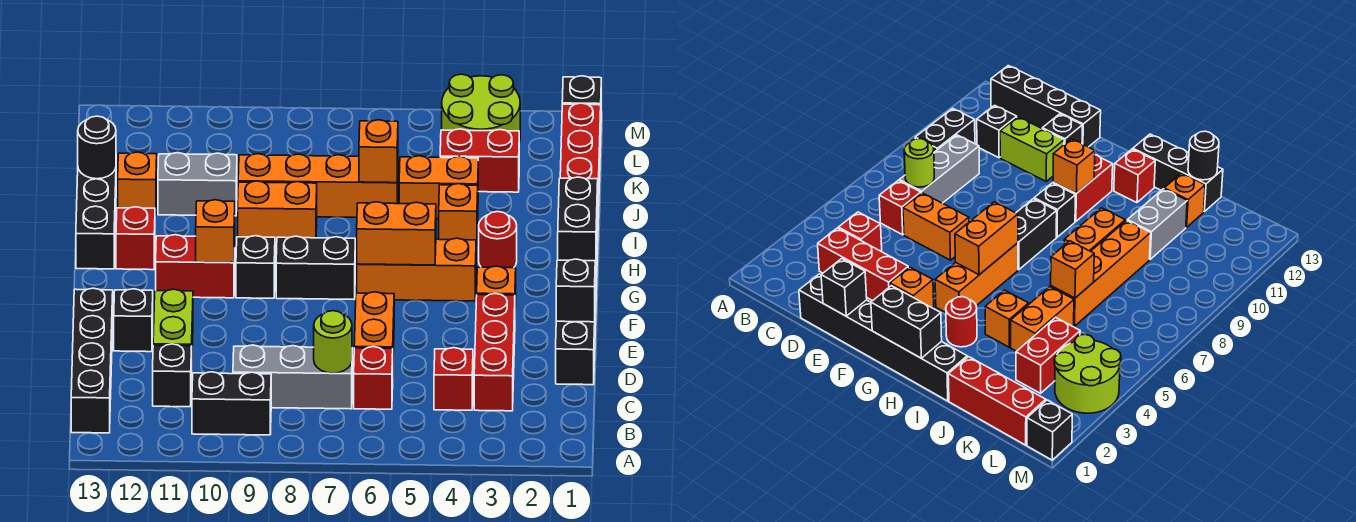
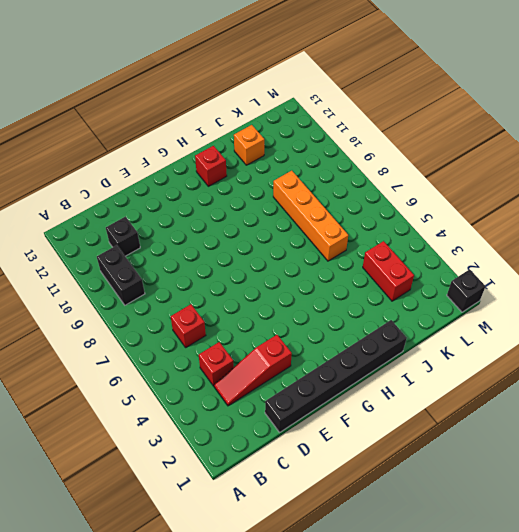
red 1x3 slope [214,335,292,406] -> red 1x3 brick [474,294,515,411]
none -> black 1x4 brick [71,288,113,433]
none -> grey 1x3 brick [233,345,352,409]
none -> orange 1x2 brick [354,292,394,353]
none -> lime 1x2 brick [153,289,193,346]

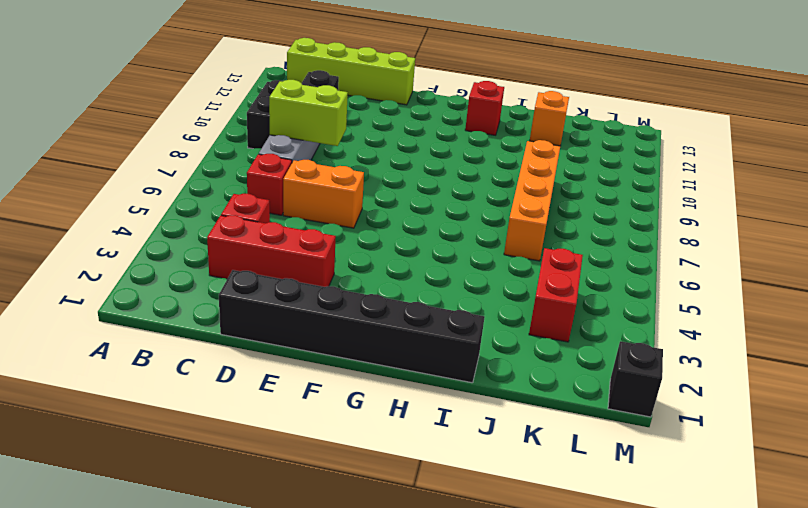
lime 1x4 brick [287,38,415,105] -> black 1x4 brick [71,288,113,433]
lime 1x2 brick [269,80,348,146] -> lime 1x2 brick moved to [153,289,193,346]
none -> black 1x1 brick [114,289,153,352]
none -> orange 1x1 brick [477,266,516,308]
none -> orange 1x3 brick [357,238,476,301]
none -> black 1x2 brick [276,236,355,299]

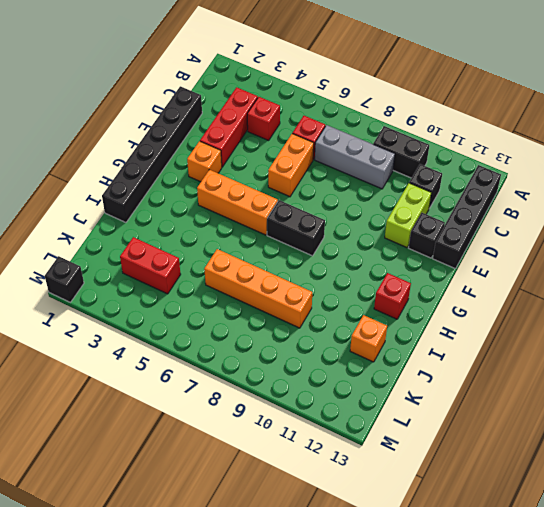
none -> black 1x1 brick [236,236,275,298]
none -> red 1x2 brick [156,235,235,298]
none -> red 1x1 round brick [479,212,517,268]
none -> black 1x3 brick [76,168,116,269]

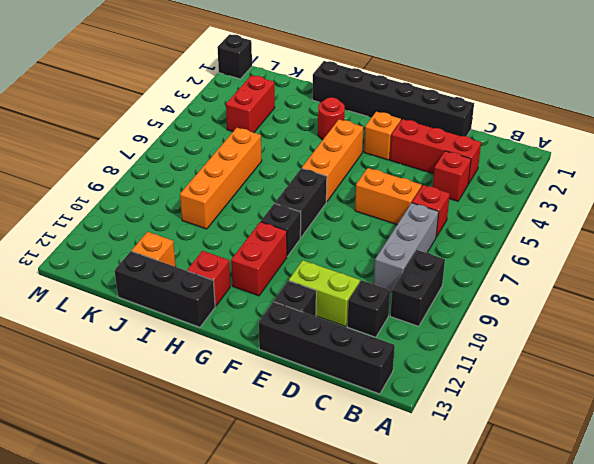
none -> orange 1x1 brick [439,184,478,246]
none -> orange 1x2 brick [238,181,317,244]
none -> red 1x3 brick [560,103,601,218]
none -> orange 1x2 brick [399,156,478,219]

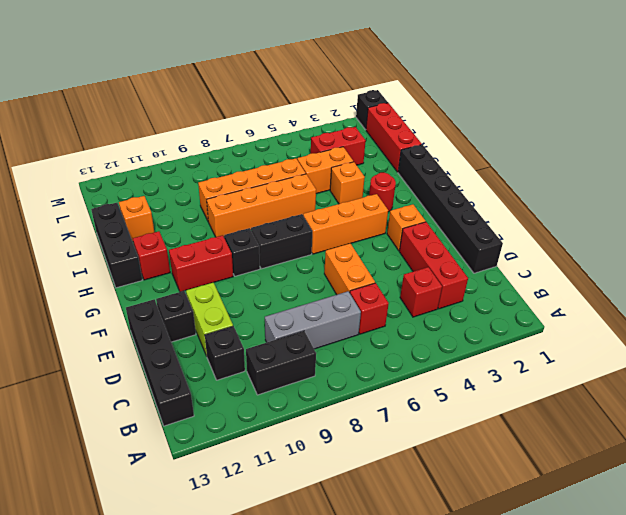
orange 1x4 brick [207,174,316,237] -> orange 1x2 brick [238,181,317,244]
none -> grey 1x2 brick [158,153,237,216]
none -> lime 2x2 round brick [442,74,520,142]
none -> lime 1x1 round brick [314,311,352,373]
none -> black 1x1 brick [556,259,595,322]

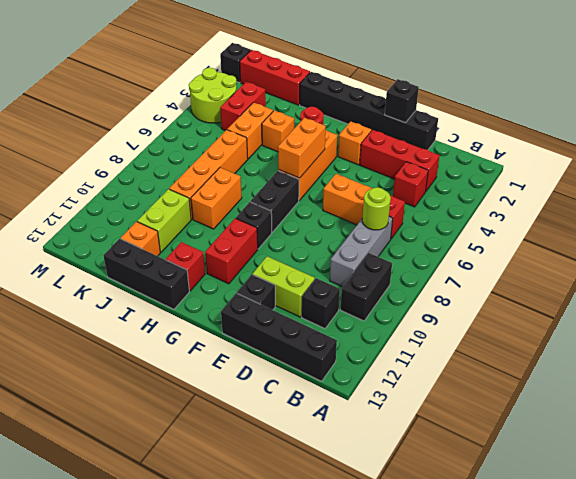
lime 1x2 brick [137,189,191,252] -> grey 1x2 brick [158,153,237,216]
none -> black 1x2 brick [558,177,598,267]
none -> orange 1x1 brick [196,200,235,263]
none -> orange 1x1 brick [359,120,398,183]
none -> black 1x1 round brick [78,116,116,179]

